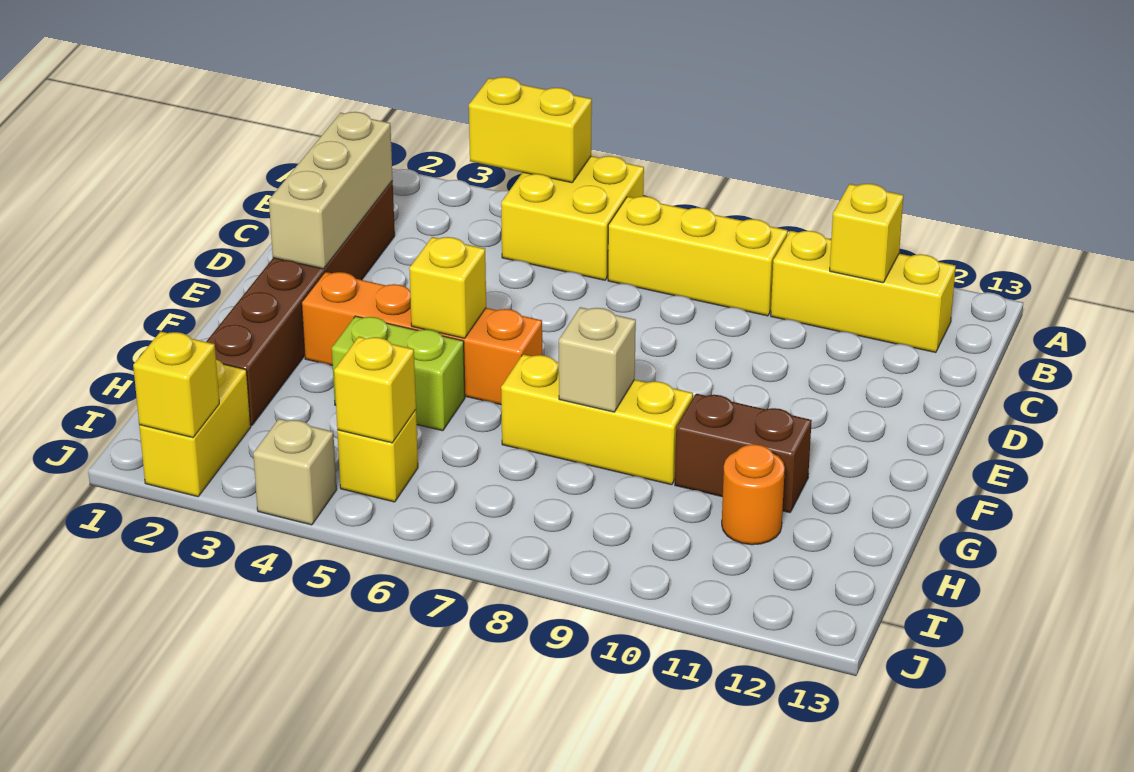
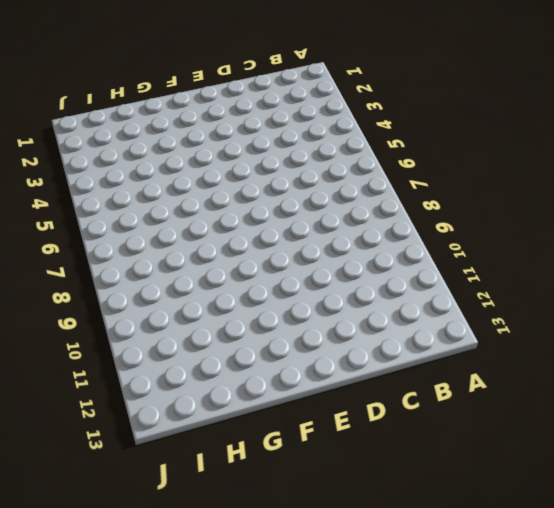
none -> yellow 2x2 brick [501,156,644,280]
none -> yellow 1x3 brick [608,196,788,316]
none -> yellow 1x3 brick [771,231,956,353]

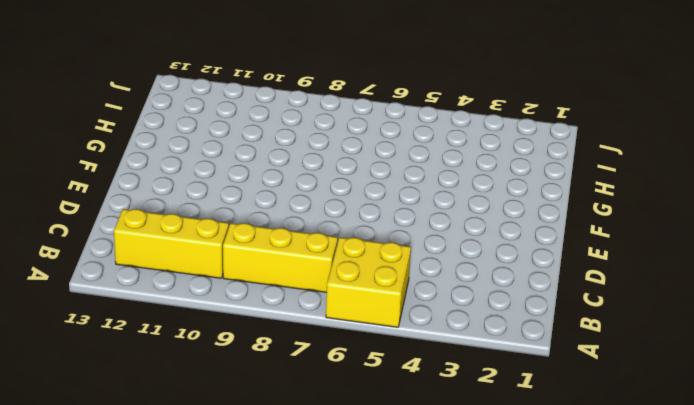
none -> brown 1x6 brick [206,181,395,426]
none -> orange 1x4 brick [302,272,542,405]
none -> lime 1x2 brick [332,316,465,431]

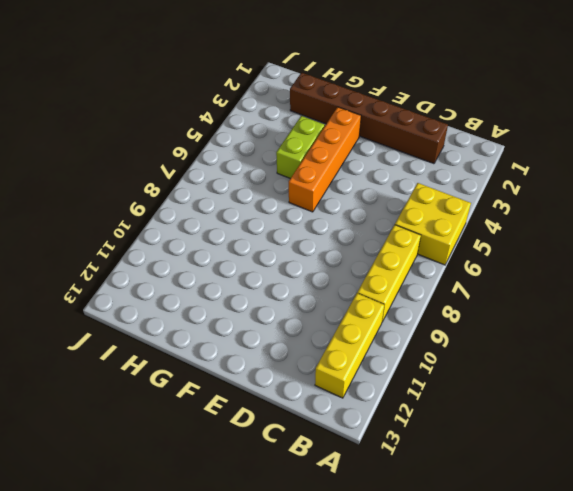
none -> yellow 1x3 brick [501,354,693,485]
none -> brown 1x2 brick [675,394,812,513]
none -> orange 1x1 round brick [722,444,785,545]

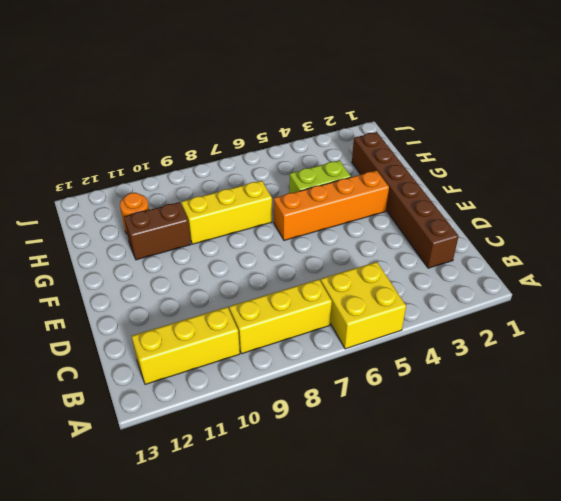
none -> yellow 1x2 brick [139,360,251,497]
none -> yellow 1x1 brick [337,410,418,502]
none -> tan 1x1 brick [253,419,337,525]

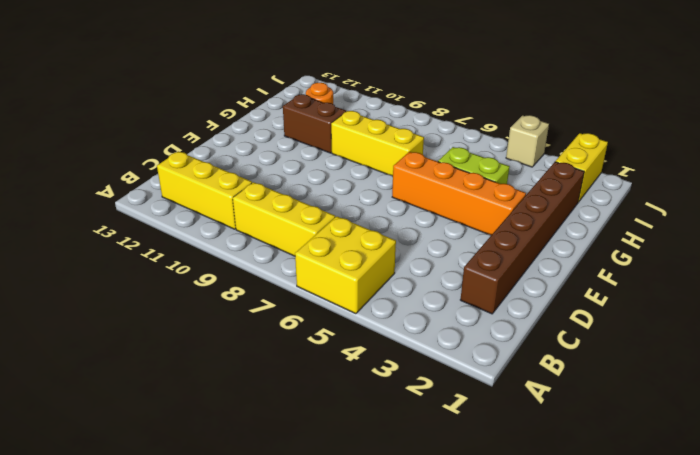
none -> yellow 1x1 brick [337,410,418,502]
none -> yellow 1x2 brick [469,77,592,183]
none -> yellow 1x1 brick [830,184,904,283]

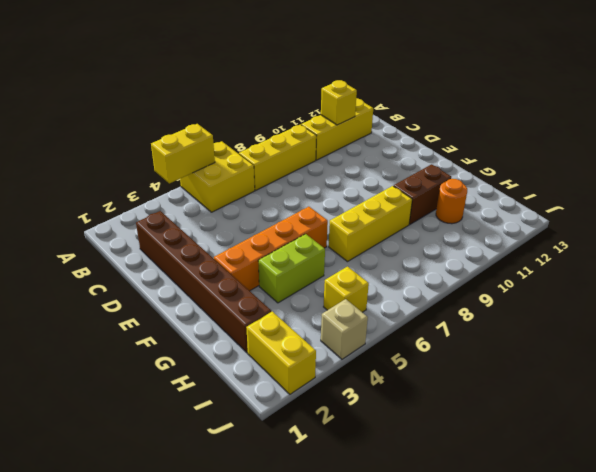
none -> tan 1x3 brick [269,112,393,269]
none -> yellow 1x1 brick [409,237,486,338]
none -> tan 1x1 brick [559,307,636,412]

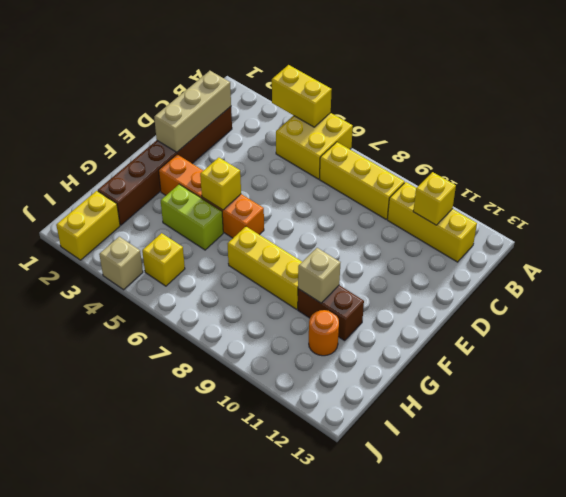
tan 1x1 brick [298,248,340,303] -> tan 1x1 brick moved to [559,307,636,412]
none -> yellow 1x1 brick [334,337,416,443]
none -> yellow 1x1 brick [133,332,219,438]

